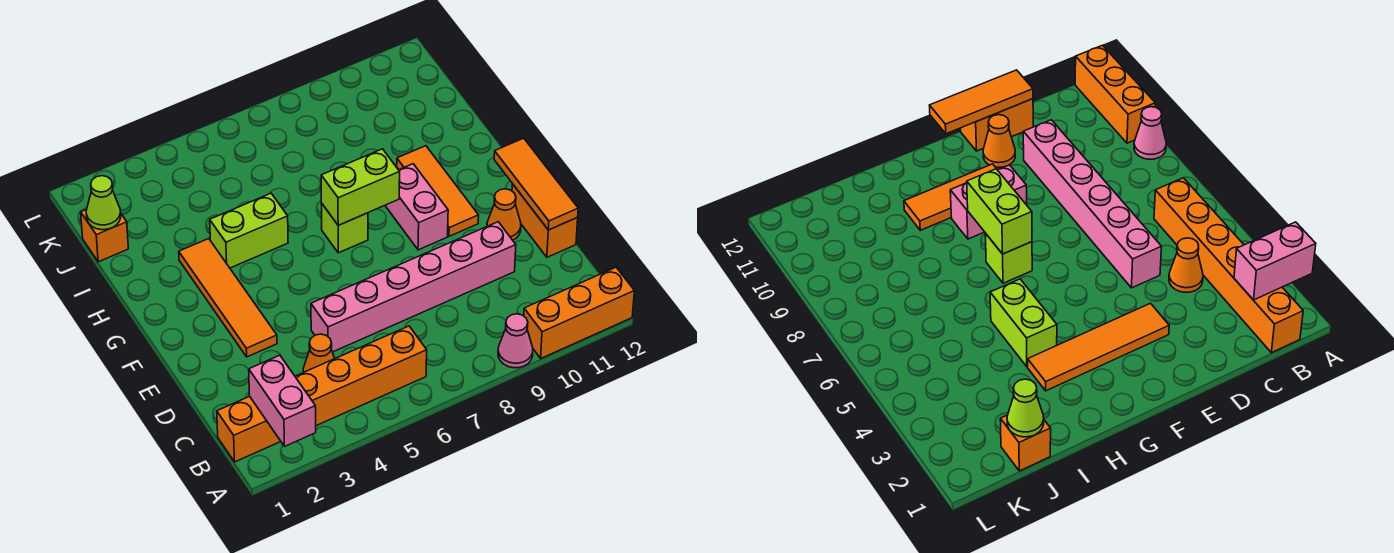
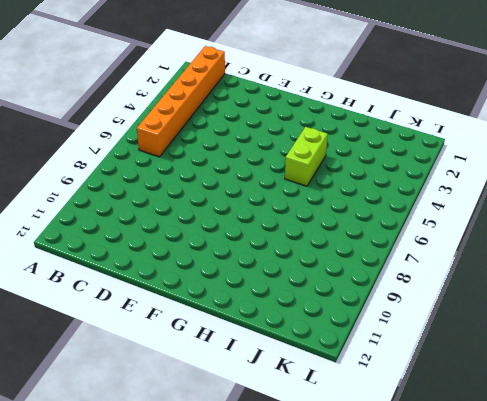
none -> pink 1x1 cone [498,314,533,368]
none -> orange 1x3 brick [524,267,634,358]
none -> orange 1x1 cone [303,334,335,372]

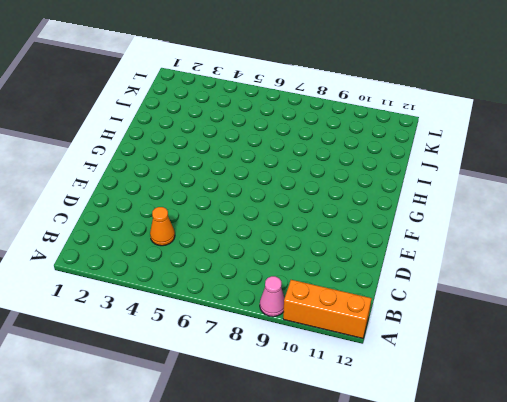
none -> orange 1x6 brick [217,326,427,462]
none -> pink 1x6 brick [311,222,516,352]
none -> orange 1x2 brick [512,184,578,257]

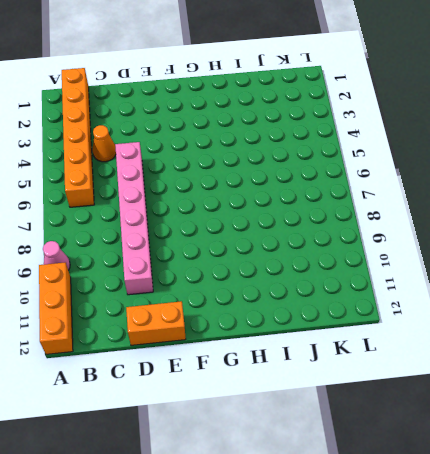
none -> orange 1x4 tile [179,239,277,357]
none -> orange 1x1 cone [487,189,521,240]
none -> pink 1x2 brick [385,164,448,250]

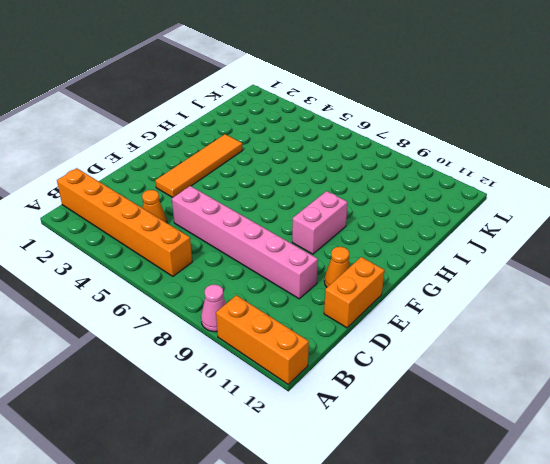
none -> orange 1x3 tile [397,146,479,236]
none -> lime 1x1 brick [321,203,368,253]
none -> lime 1x2 brick [210,193,288,268]

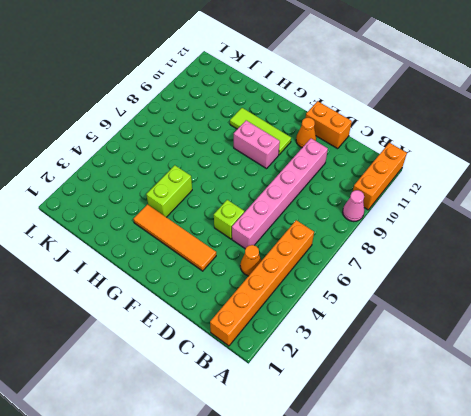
lime 1x1 brick [214,200,244,239] -> lime 1x1 brick moved to [321,203,368,253]
lime 1x3 tile [230,108,291,155] -> orange 1x3 tile [397,146,479,236]
none -> orange 1x1 brick [81,209,128,262]
none -> pink 1x2 brick [249,355,316,446]
none -> orange 1x3 tile [494,138,578,230]

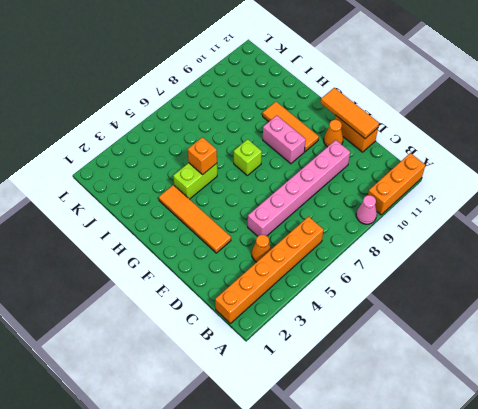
orange 1x1 brick [188,137,217,175] -> orange 1x1 brick moved to [81,209,128,262]
none -> pink 1x2 brick [249,355,316,446]
none -> lime 1x2 brick [321,149,400,225]
none -> lime 1x1 cone [86,176,121,230]

